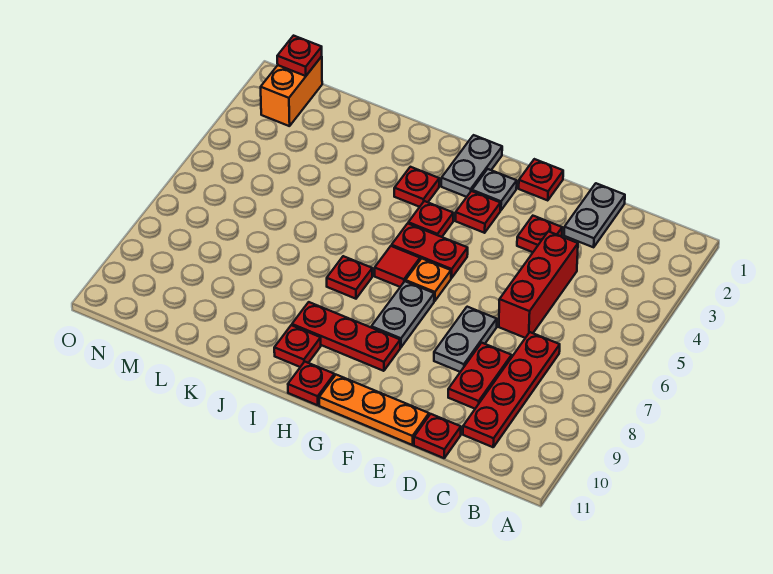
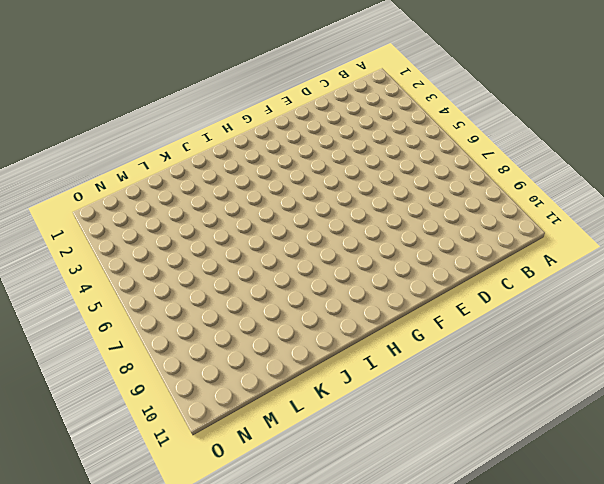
none -> red 1x4 plate [463,332,560,447]
none -> grey 1x2 plate [564,183,625,247]
none -> red 1x3 brick [499,231,578,338]

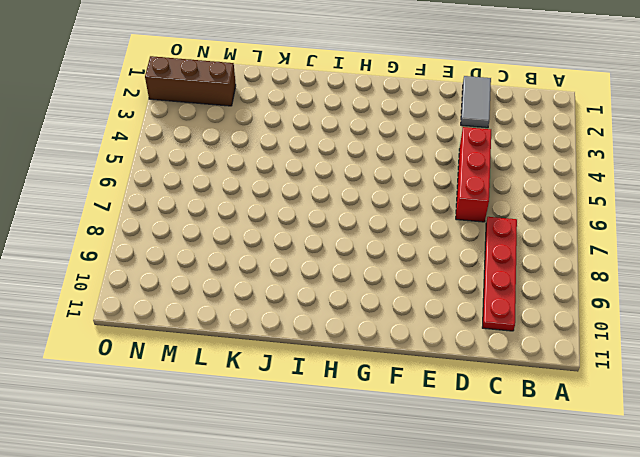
grey 1x2 tile [461,76,491,128] -> grey 1x2 plate [564,183,625,247]
brown 1x3 brick [145,56,236,106] -> orange 1x2 brick [261,57,322,126]
none -> red 1x2 plate [448,343,512,409]
none -> red 1x1 plate [414,414,461,458]
none -> red 1x1 plate [517,216,562,252]

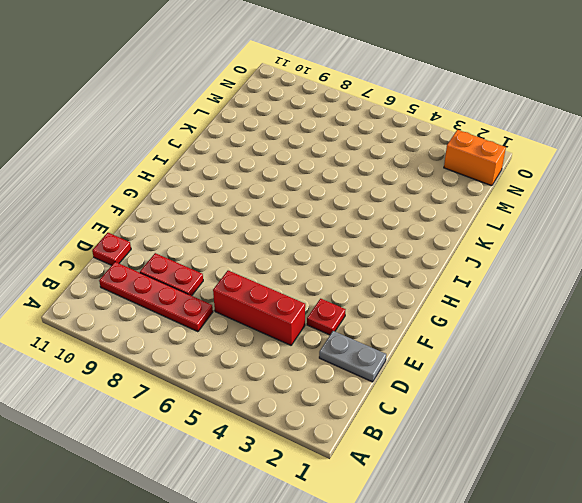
none -> grey 1x2 plate [434,307,497,372]
none -> orange 1x3 plate [319,375,429,445]
none -> red 1x1 plate [519,159,563,201]

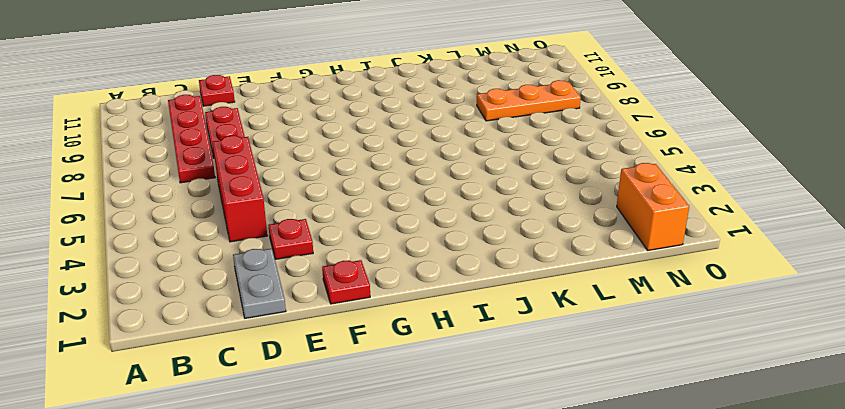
orange 1x3 plate [477,80,581,121] -> orange 1x3 plate moved to [319,375,429,445]
none -> grey 1x2 plate [434,307,497,372]
none -> grey 1x1 plate [472,169,517,210]
none -> red 1x1 plate [455,191,500,233]

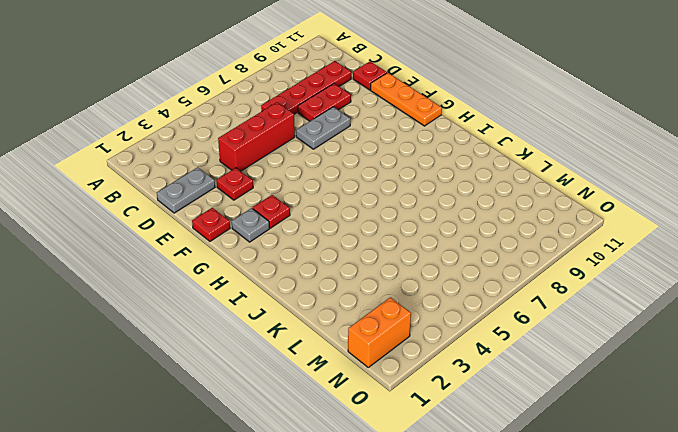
none -> red 1x2 plate [392,223,468,278]
none -> orange 1x1 plate [406,258,451,301]
none -> grey 1x2 plate [371,281,434,347]

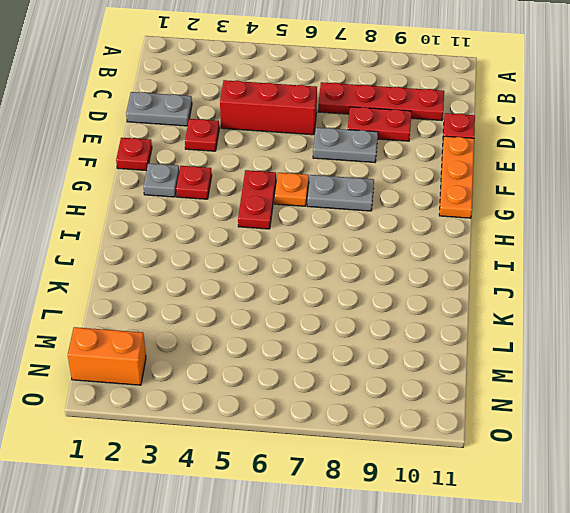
none -> red 1x3 plate [292,302,400,371]
none -> grey 1x2 plate [441,135,502,197]
none -> red 1x1 plate [408,201,453,237]

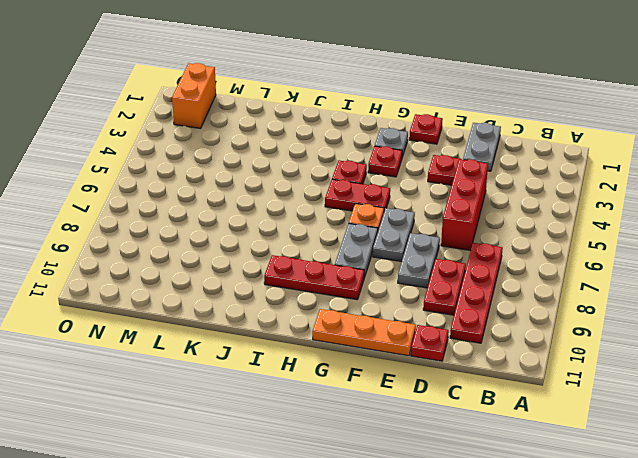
grey 1x2 plate [373,208,415,262] -> grey 1x2 plate moved to [441,135,502,197]
none -> red 1x1 tile [375,246,420,287]
none -> red 1x1 plate [288,362,334,405]
none -> red 1x1 plate [394,167,439,207]

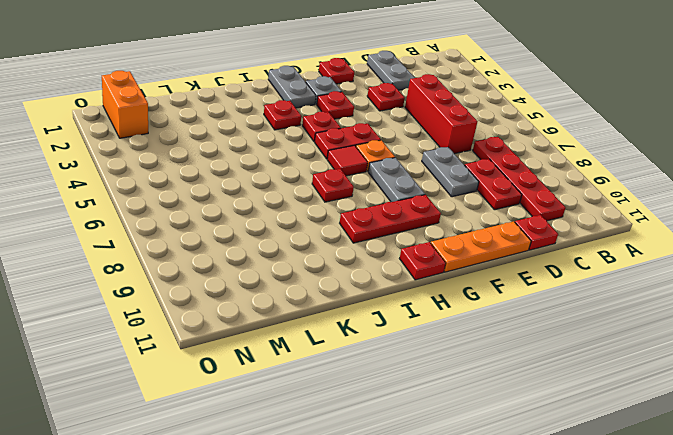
none -> red 1x1 plate [274,325,321,367]
none -> red 1x1 plate [277,36,322,76]

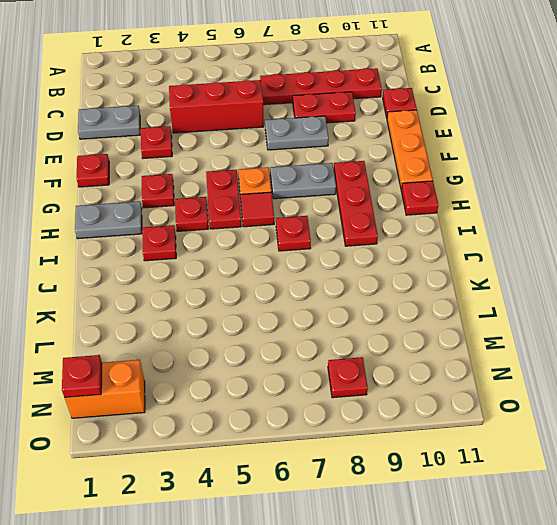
red 1x1 plate [328,357,368,398] -> red 1x1 plate moved to [274,325,321,367]
none -> grey 1x1 plate [472,169,517,210]

